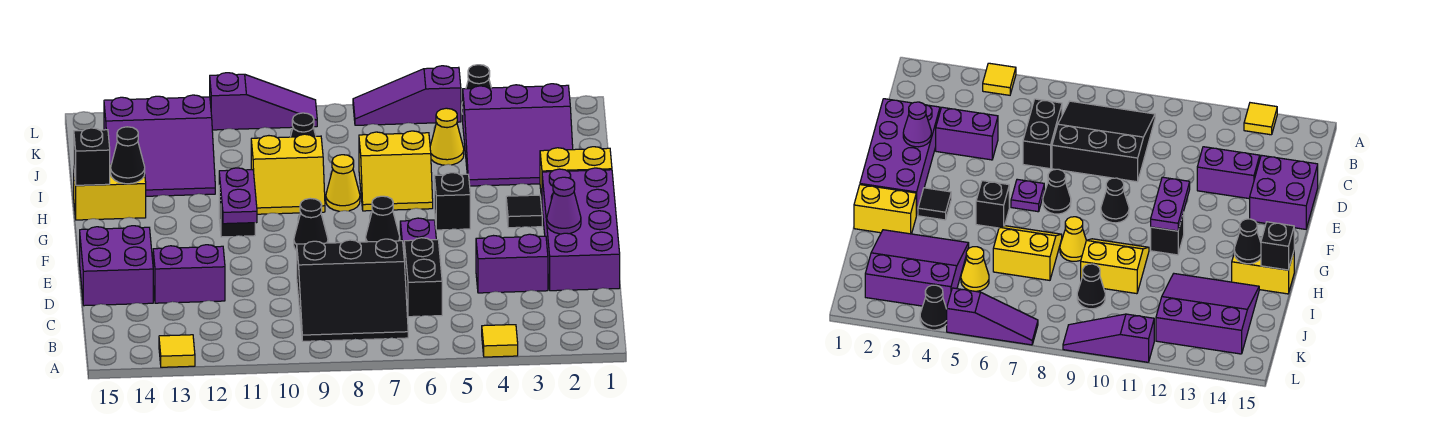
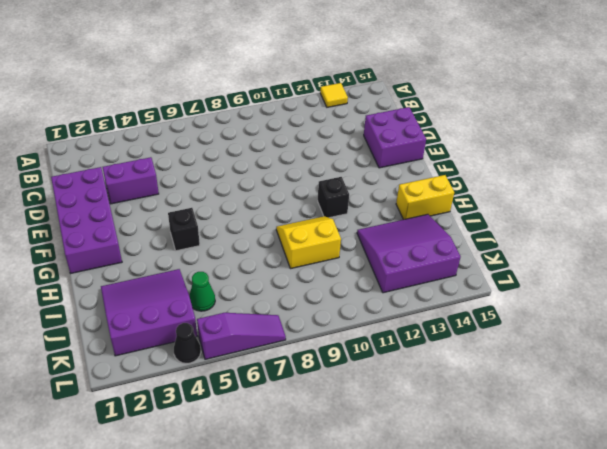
green 1x1 cone [189,272,215,311] -> yellow 1x1 cone [430,108,464,165]
none -> yellow 1x1 tile [482,325,518,357]
none -> black 3x3 slope [297,239,408,341]
none -> black 1x2 brick [404,238,442,317]
none -> purple 1x2 brick [153,245,225,303]

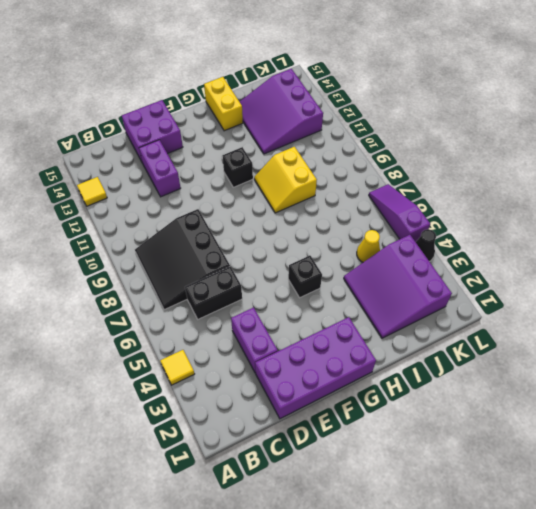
none -> purple 1x1 plate [400,218,436,251]
none -> black 1x1 cone [366,196,400,242]
none -> black 1x1 cone [294,198,328,251]
none -> black 1x1 tile [506,195,542,228]

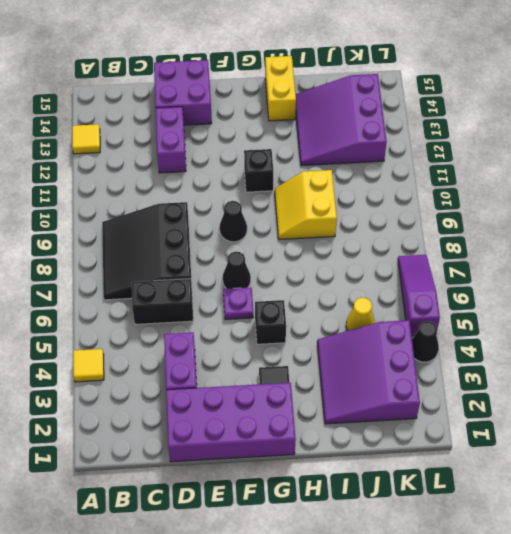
none -> yellow 1x2 brick [540,147,612,200]
none -> yellow 2x2 slope [359,131,433,211]
none -> yellow 1x1 cone [326,155,360,211]
none -> black 1x1 cone [291,113,316,137]

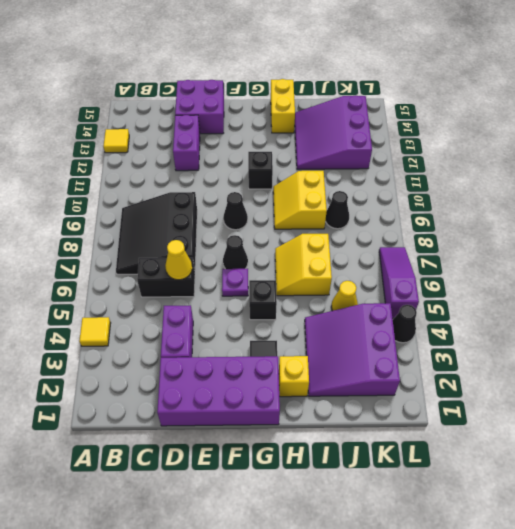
yellow 1x1 cone [165,240,192,280] -> yellow 1x1 cone moved to [326,155,360,211]
yellow 1x1 brick [279,356,309,397] -> yellow 1x2 brick [540,147,612,200]
none -> purple 1x3 slope [210,73,317,130]
none -> purple 1x1 cone [547,177,581,234]
none -> purple 1x2 plate [219,168,257,224]
none -> black 1x1 cone [111,127,145,184]

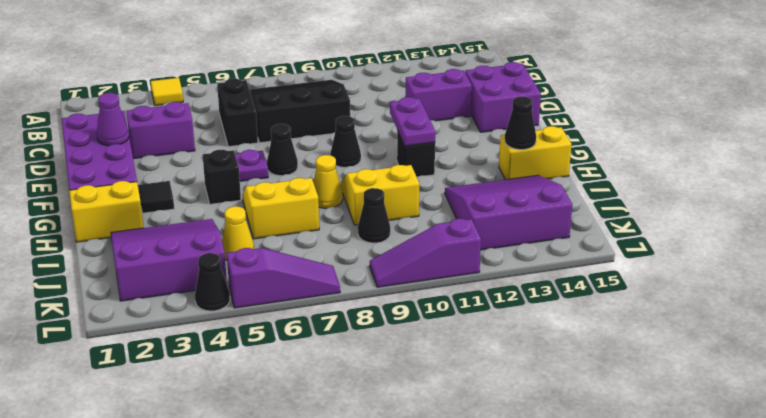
none -> yellow 1x1 tile [159,335,195,367]
none -> black 1x1 brick [74,128,110,185]

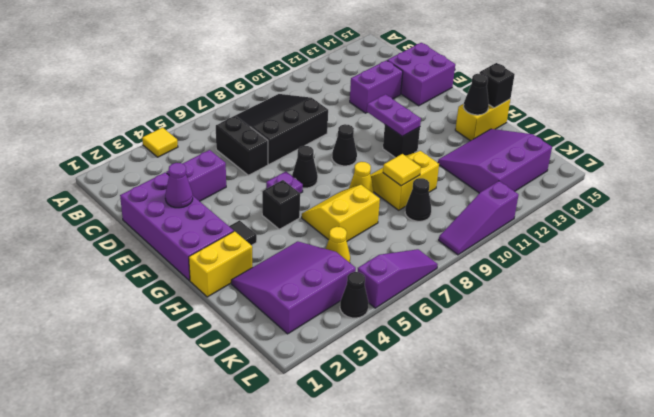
yellow 1x1 tile [383,154,421,186] -> yellow 1x1 tile moved to [159,335,195,367]

